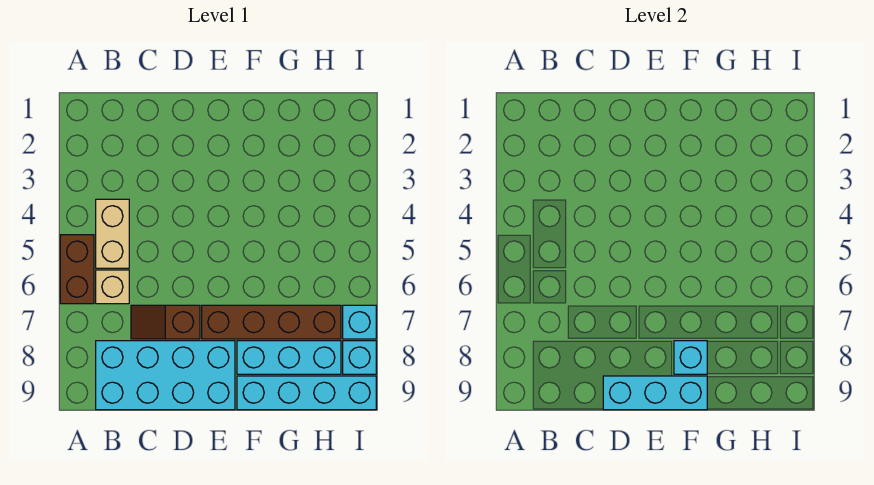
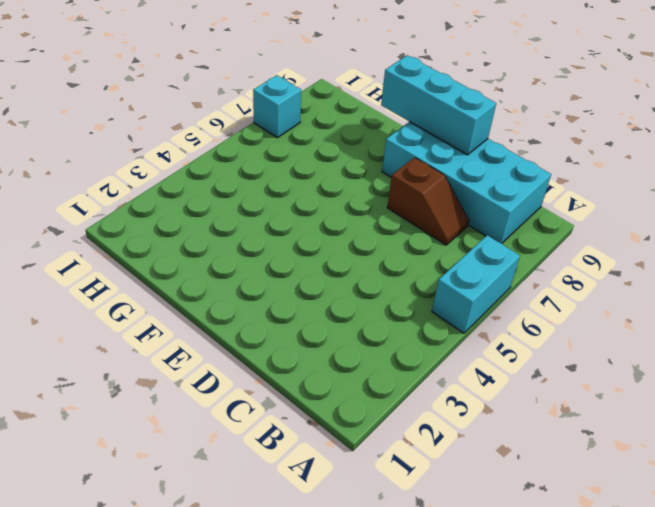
cyan 1x2 brick [432,235,520,333] -> brown 1x2 brick [60,235,94,304]
none -> tan 1x2 brick [96,199,129,268]
none -> tan 1x1 brick [96,270,129,304]
none -> brown 1x4 brick [202,305,341,339]

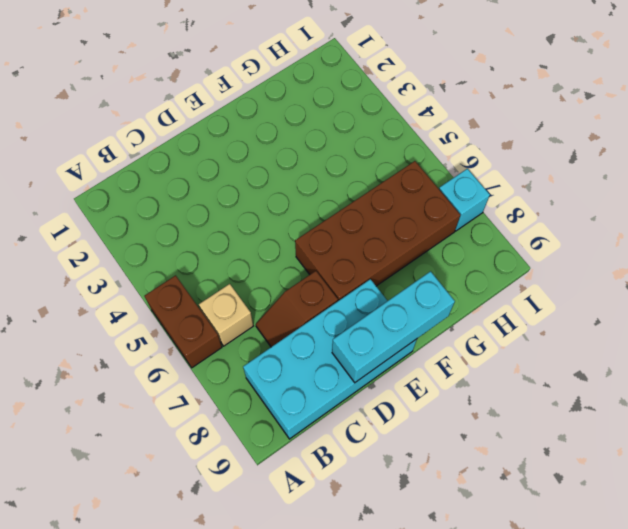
brown 2x4 brick [295,161,460,301] -> brown 1x4 brick [202,305,341,339]
none -> tan 1x2 brick [96,199,129,268]
none -> cyan 1x3 brick [237,341,341,374]
none -> cyan 1x4 brick [237,376,376,410]

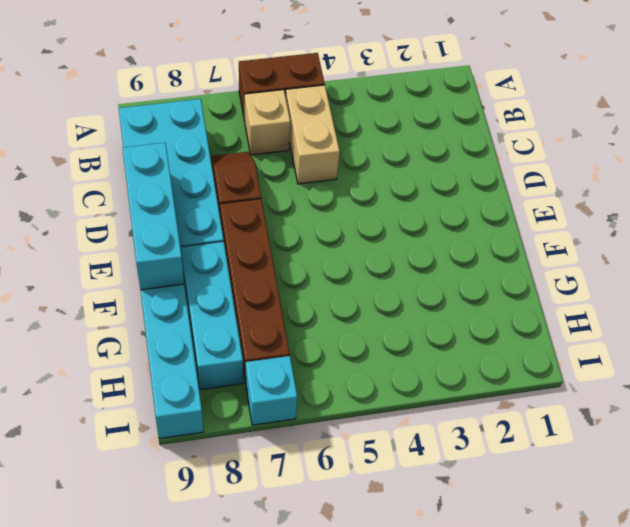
tan 1x2 brick [286,85,340,184] -> tan 1x2 brick turned to [96,199,129,268]
none -> cyan 1x1 brick [343,341,376,374]
none -> cyan 1x1 brick [674,341,707,374]

